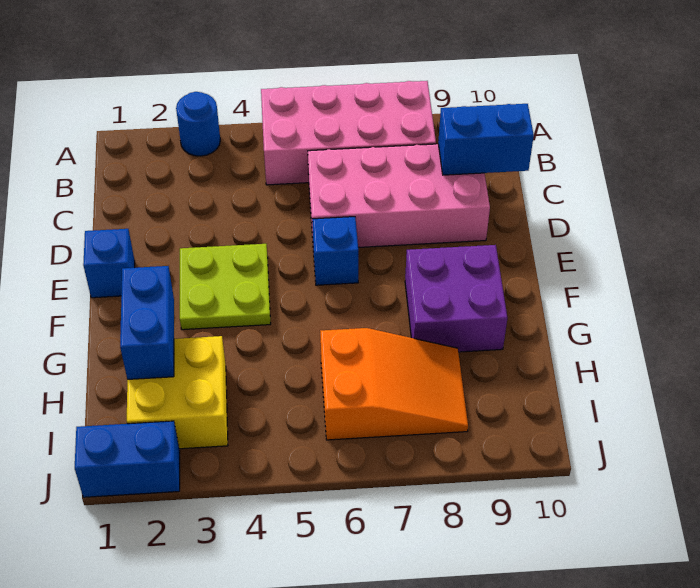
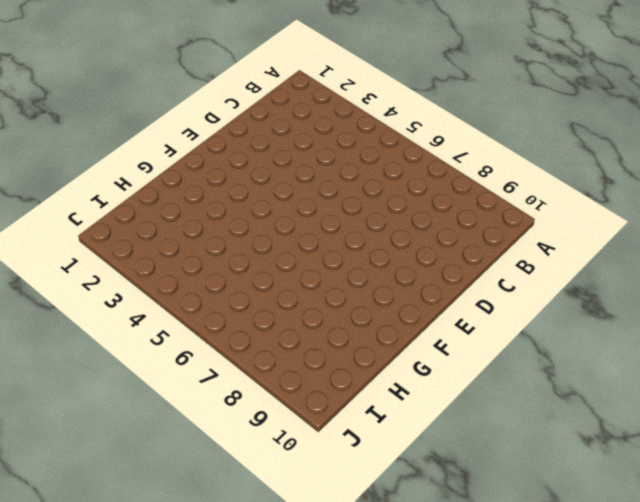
none -> blue 1x1 round brick [176,92,220,156]
none -> pink 2x4 brick [261,81,436,185]
none -> pink 2x4 brick [308,144,490,247]

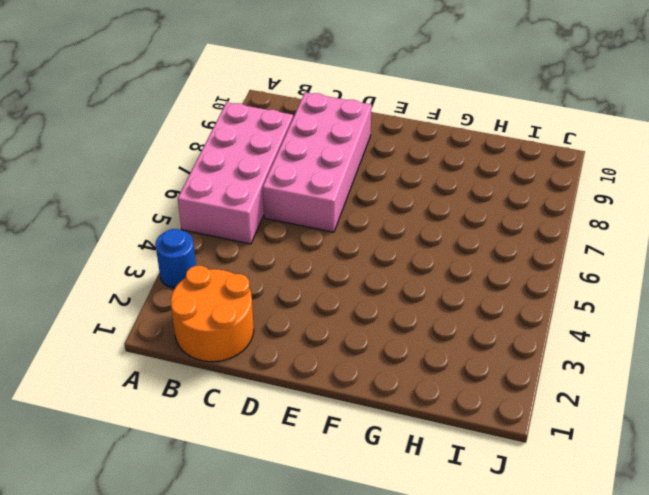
orange 2x2 round brick [171,266,254,362] -> none
none -> blue 1x1 brick [83,229,135,298]
none -> lime 2x2 plate [180,244,271,330]
none -> blue 1x1 brick [312,217,358,285]

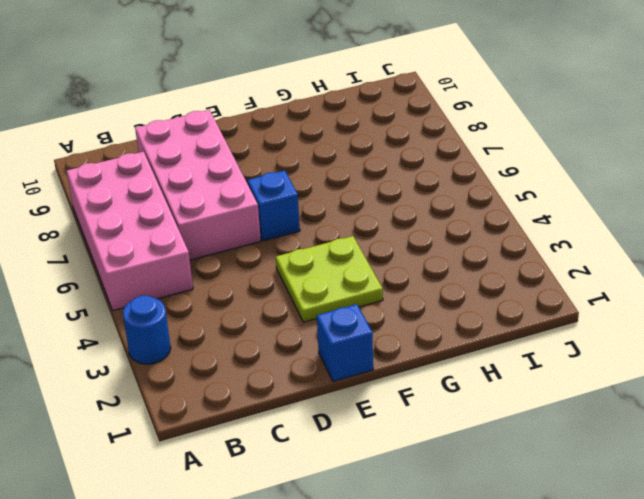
none -> purple 2x2 brick [405,245,507,352]
none -> yellow 2x2 brick [127,336,228,449]
none -> orange 2x3 slope [320,328,468,440]

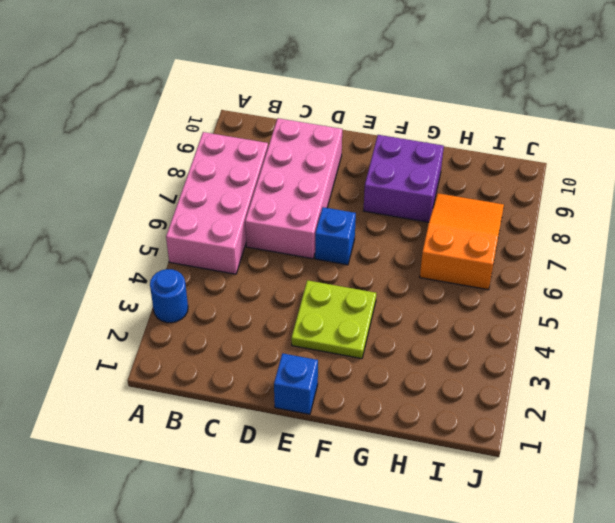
none -> yellow 2x2 brick [127,336,228,449]
none -> blue 1x2 brick [75,421,180,497]
none -> blue 1x2 brick [438,104,534,175]

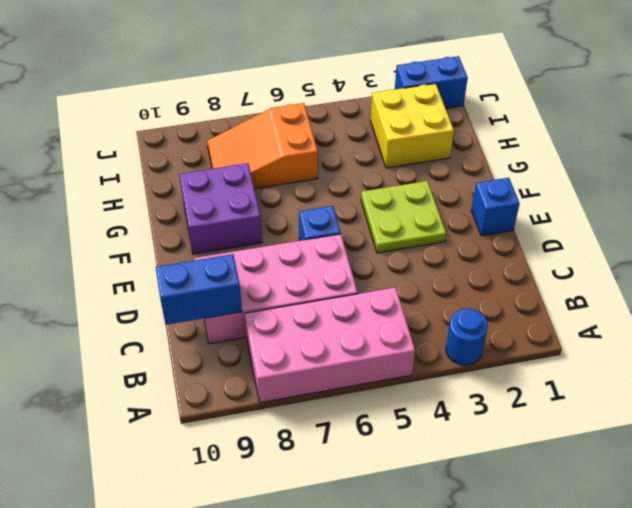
none -> blue 1x2 brick [120,266,174,379]

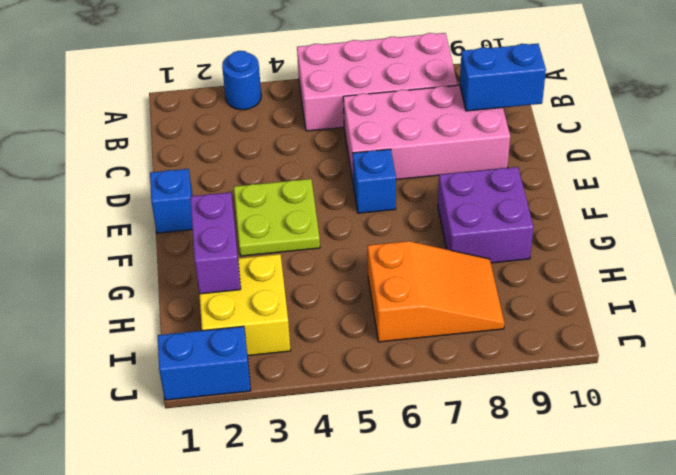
purple 1x2 brick [190,192,241,294] -> blue 1x2 brick [120,266,174,379]

